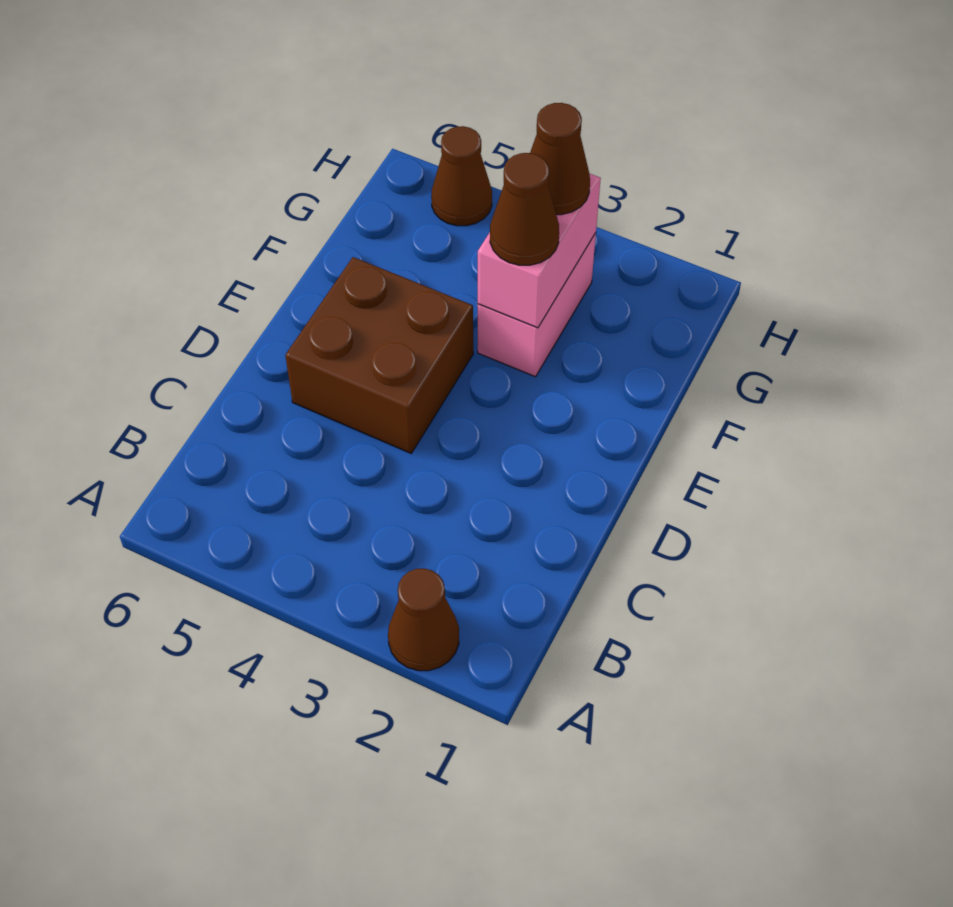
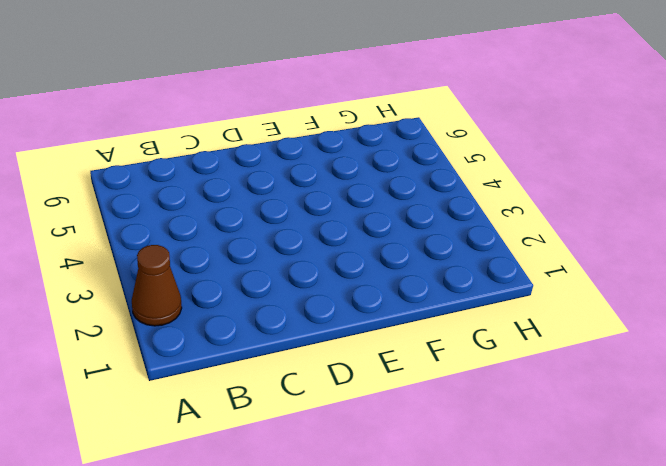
none -> brown 2x2 brick [285,257,473,453]
none -> pink 1x2 brick [478,233,596,377]

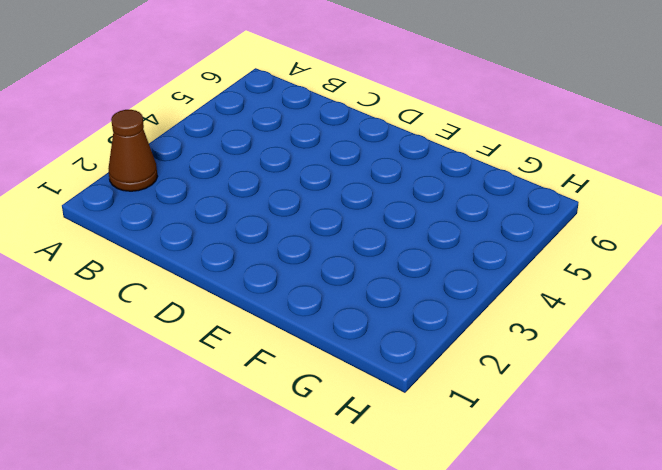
none -> brown 2x2 brick [285,257,473,453]
none -> pink 1x2 brick [478,233,596,377]

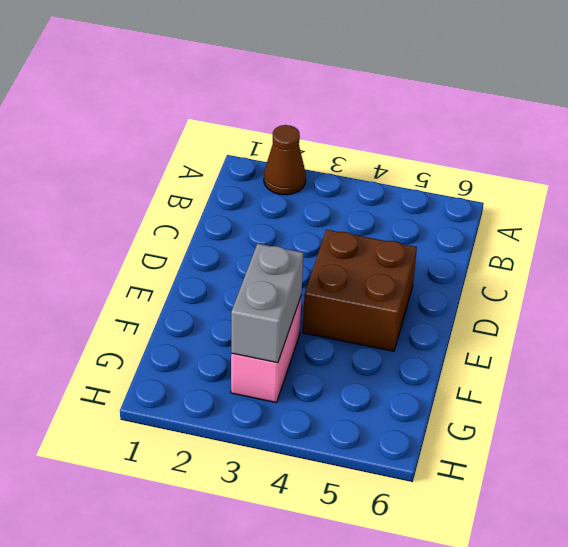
grey 1x2 brick [231,244,303,363] -> pink 1x2 brick [478,174,601,328]
none -> brown 1x1 cone [431,126,492,226]
none -> brown 1x1 cone [490,153,559,265]

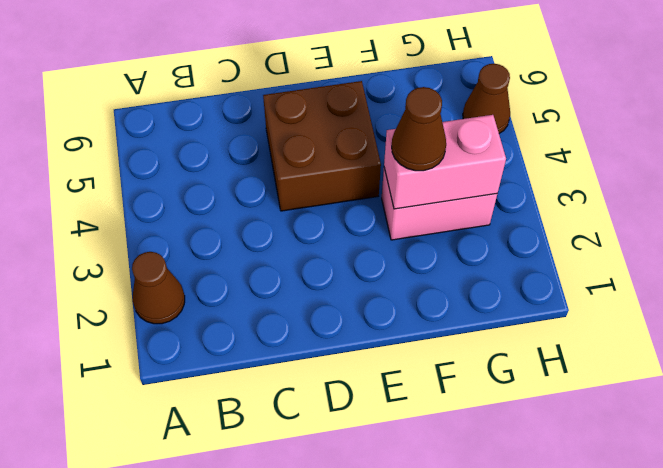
none -> brown 1x1 cone [530,103,590,215]

